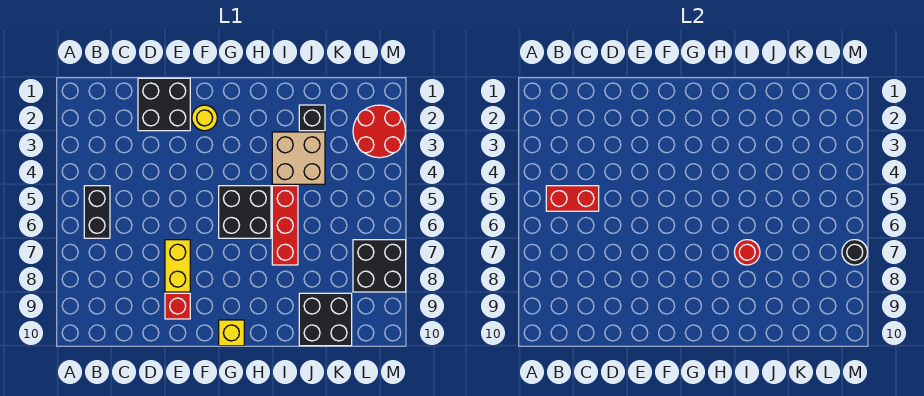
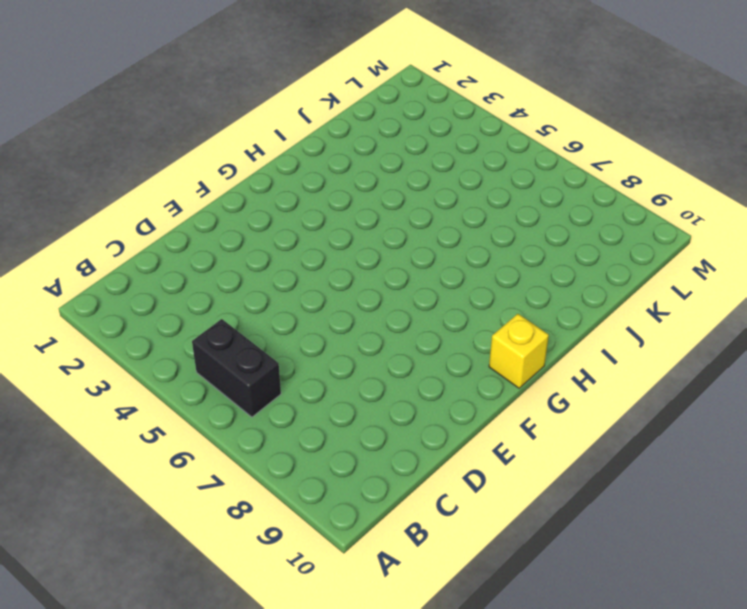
none -> black 2x2 brick [138,78,190,131]
none -> yellow 1x2 brick [165,240,190,292]
none -> red 1x1 brick [165,293,190,319]

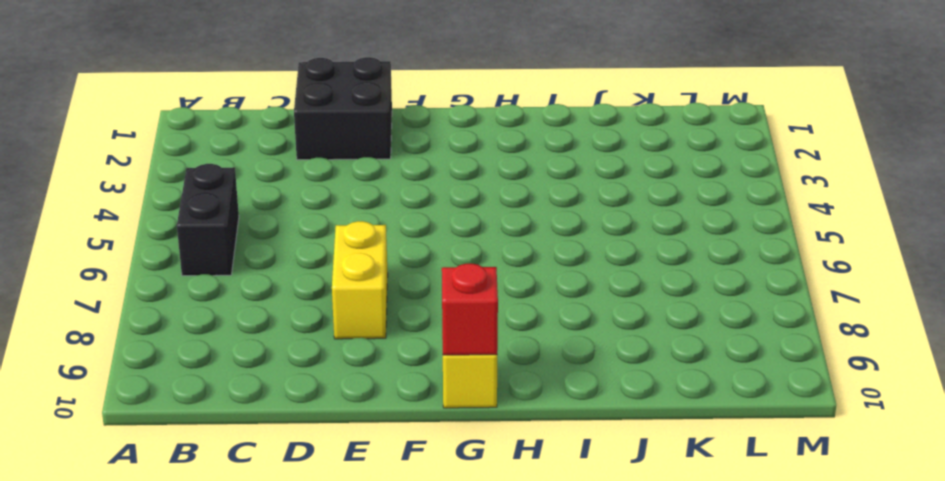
red 1x1 brick [442,264,498,355] -> red 1x1 brick moved to [165,293,190,319]
none -> yellow 1x1 round brick [192,105,217,131]
none -> black 2x2 brick [219,186,271,238]
none -> tan 2x2 brick [272,132,325,184]

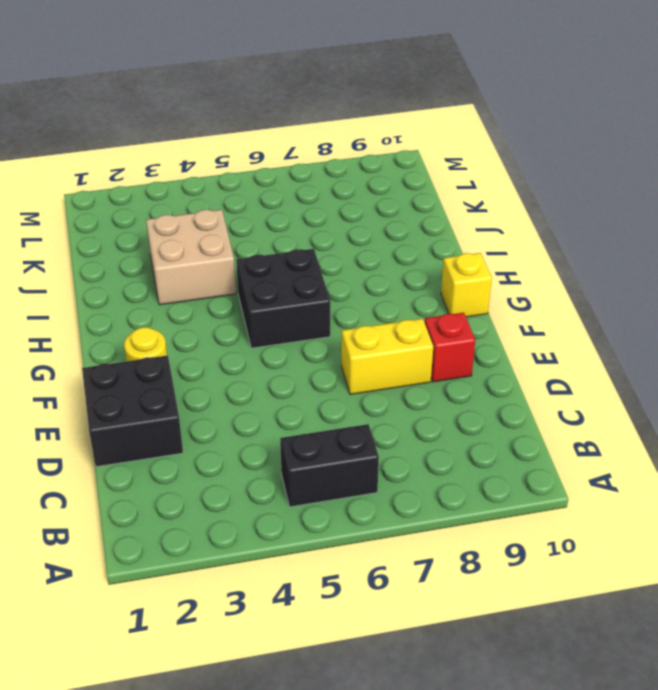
none -> red 1x3 brick [272,186,298,265]
none -> black 1x1 brick [299,105,325,131]
none -> black 2x2 brick [299,293,352,346]

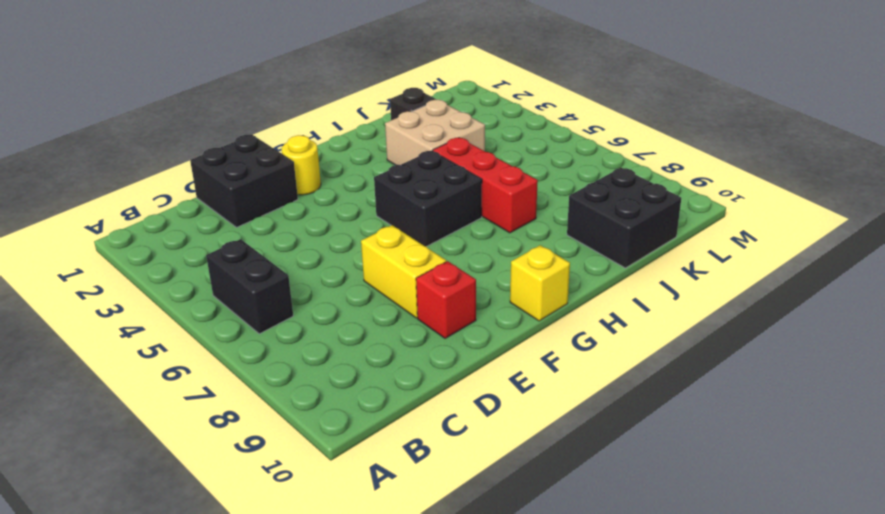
none -> red 2x2 round brick [353,105,405,158]
none -> black 2x2 brick [353,240,406,292]
none -> red 1x2 brick [546,186,599,211]

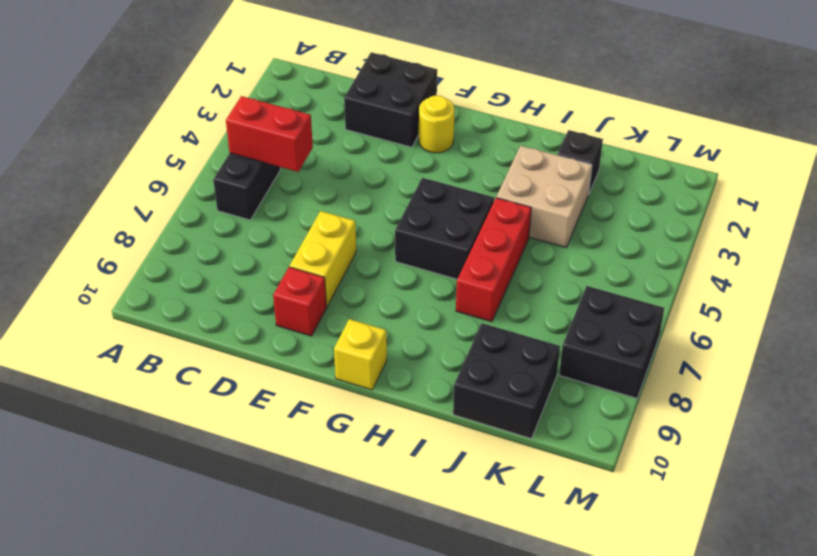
none -> red 2x2 round brick [353,105,405,158]
none -> red 1x1 round brick [734,240,760,265]
none -> black 1x1 round brick [842,240,867,265]

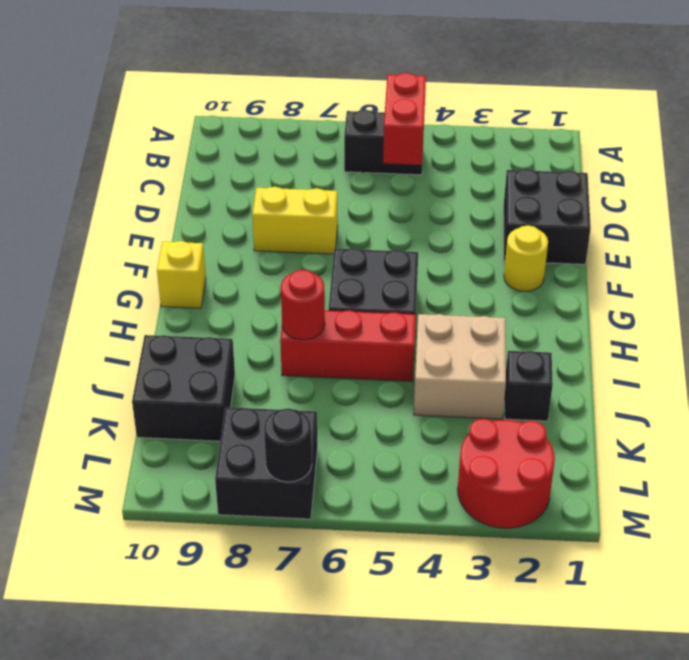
none -> red 1x1 brick [165,293,190,319]

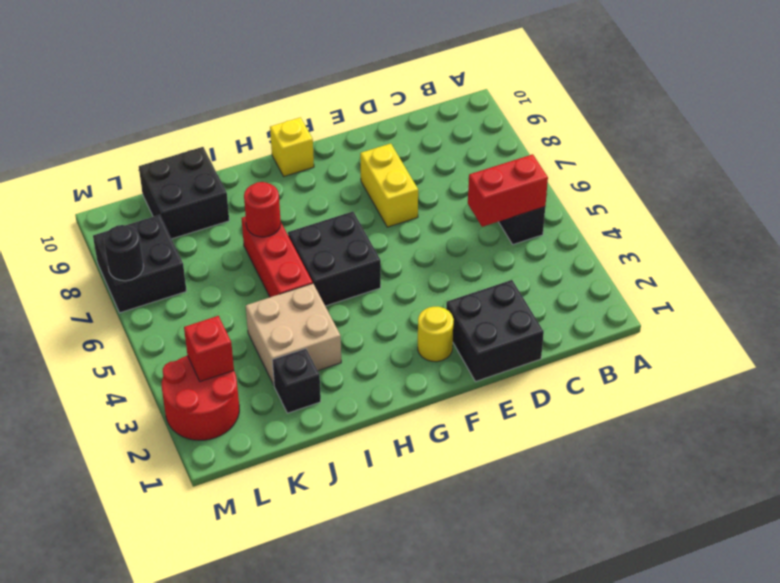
red 1x1 brick [184,316,234,382] -> red 1x1 brick moved to [165,293,190,319]

